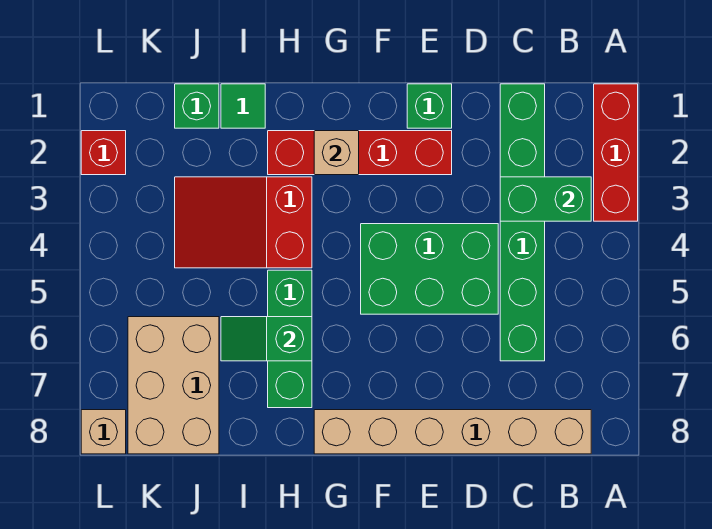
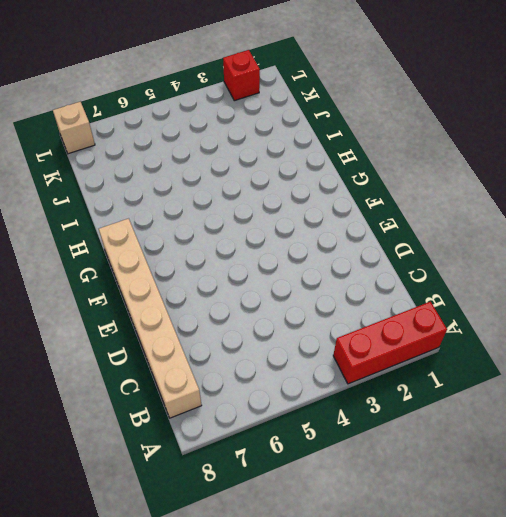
none -> green 1x6 brick [500,84,545,361]
none -> green 2x3 brick [361,224,498,314]
none -> green 1x1 brick [407,84,452,128]

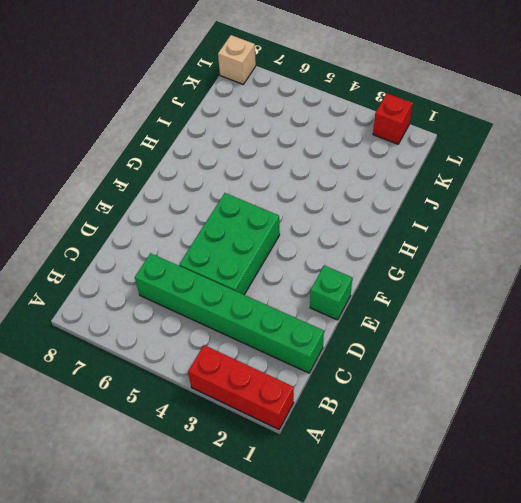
none -> tan 1x6 brick [314,410,591,454]
none -> red 1x4 brick [268,131,452,175]
none -> red 2x3 slope [175,177,312,268]

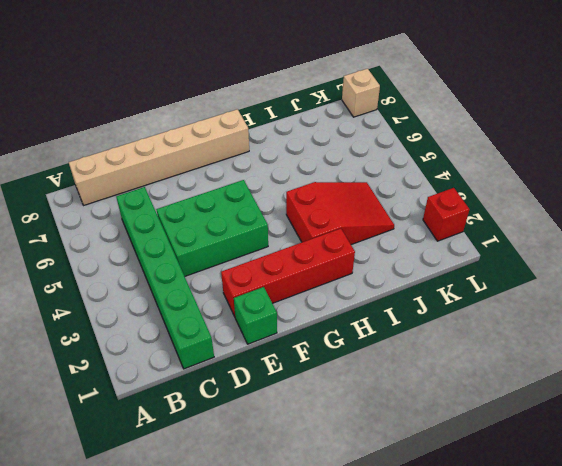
none -> red 1x3 brick [594,84,638,221]
none -> green 1x3 brick [268,270,312,408]
none -> green 1x1 tile [221,84,265,128]

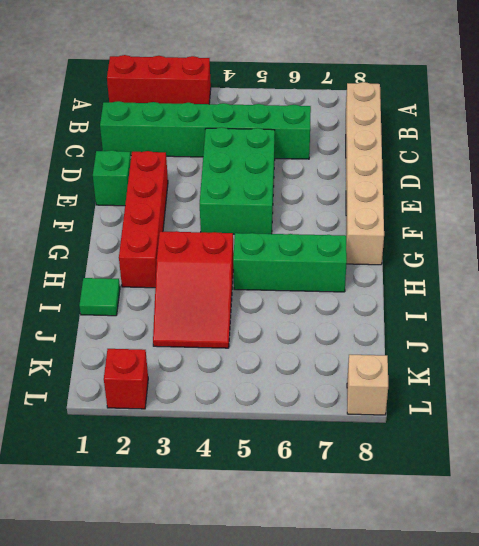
none -> green 1x1 brick [175,84,219,128]
none -> tan 2x3 brick [128,317,219,454]
none -> green 1x2 brick [500,177,591,221]

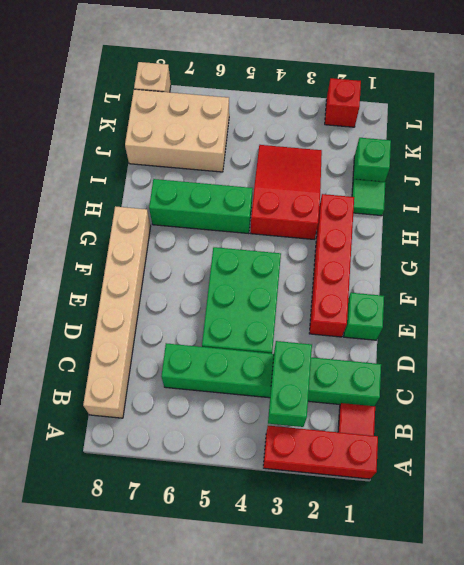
red 1x1 tile [338,403,375,436] -> none
none -> tan 1x1 brick [314,131,359,175]
none -> green 1x2 slope [221,317,312,361]

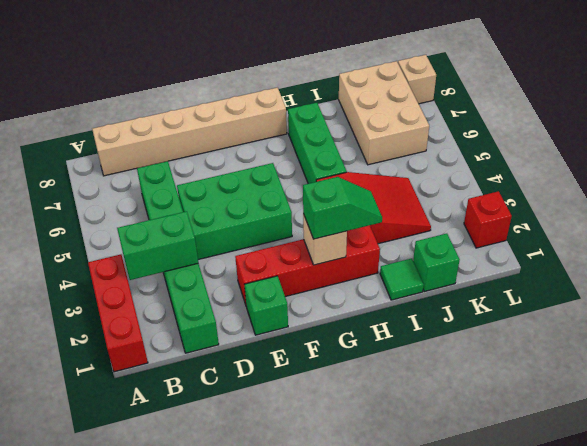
green 1x2 slope [303,177,382,239] -> green 1x2 slope moved to [221,317,312,361]

